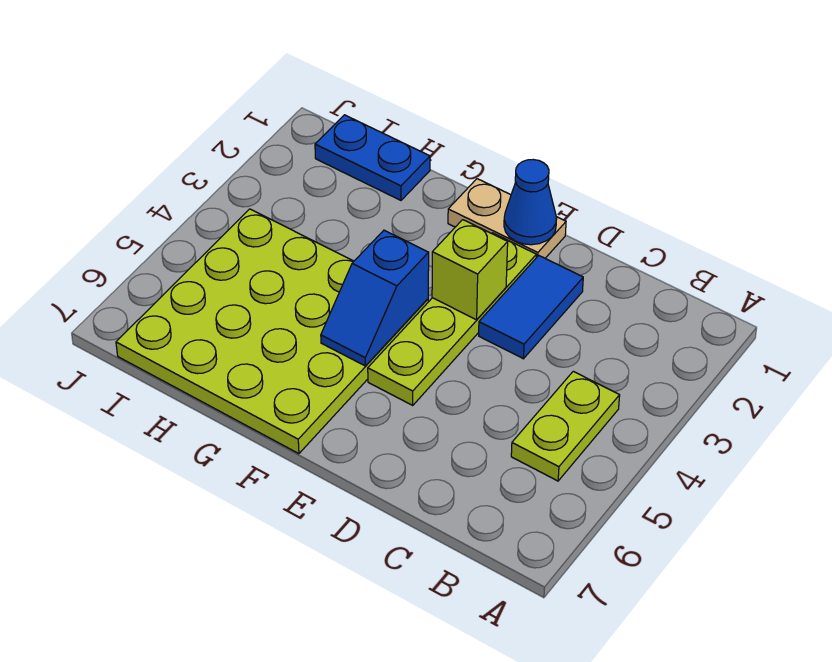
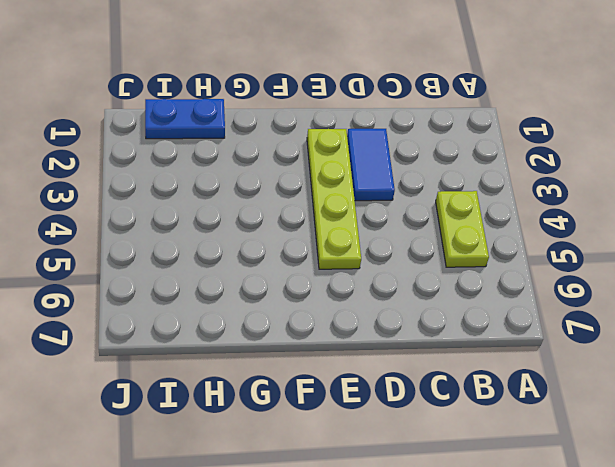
none -> tan 1x2 plate [448,179,566,258]
none -> lime 4x4 plate [116,209,428,454]

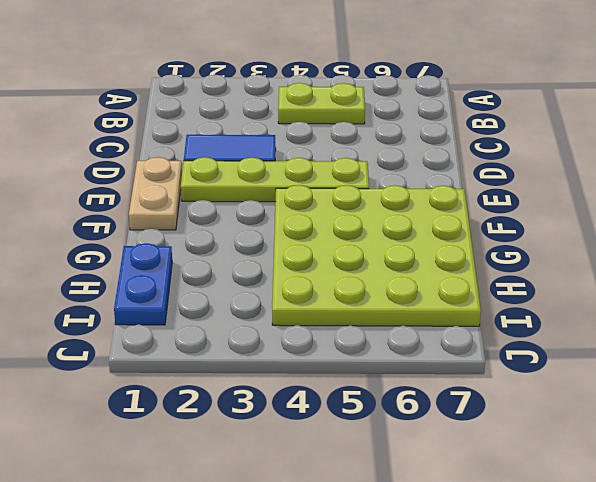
none -> blue 1x1 cone [504,160,557,245]
none -> lime 1x1 brick [432,220,508,320]

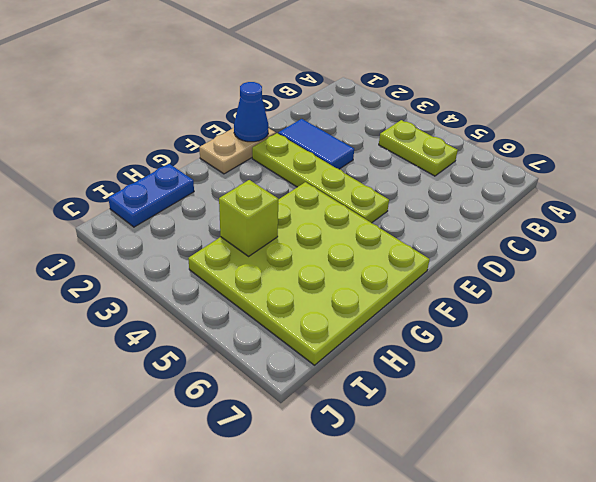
lime 1x1 brick [219,180,278,256] -> lime 1x1 brick moved to [432,220,508,320]
none -> blue 1x2 slope [321,230,429,366]

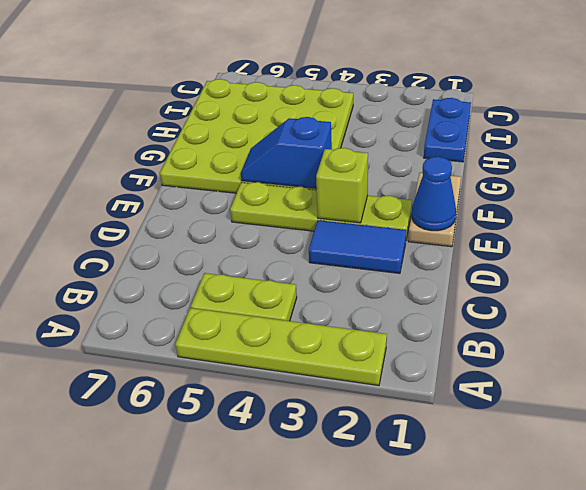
lime 1x4 plate [175,308,387,386] -> none

